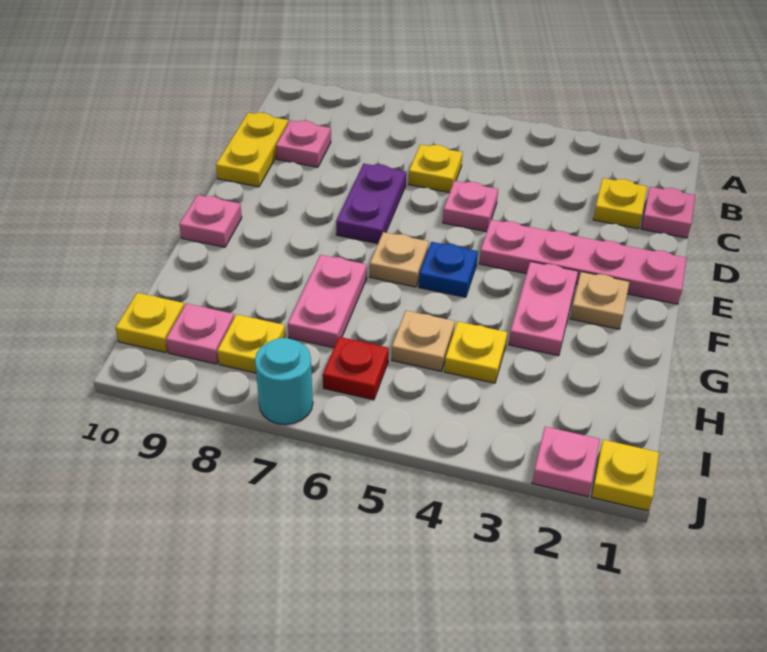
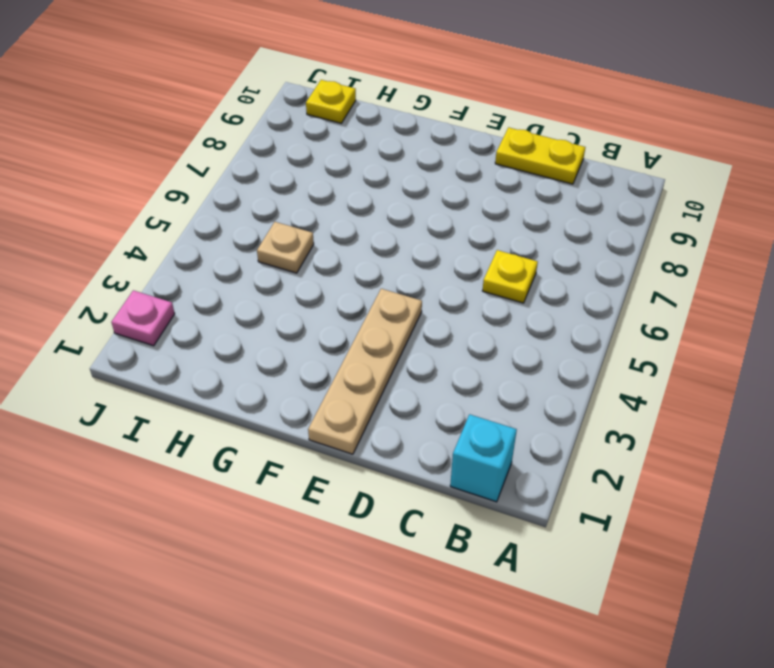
cyan 1x1 brick [450,414,517,502] -> none
tan 1x4 plate [308,289,422,454] -> pink 1x4 plate [479,220,686,304]
none -> pink 1x1 plate [641,187,695,238]
none -> yellow 1x1 plate [593,178,647,229]
none -> pink 1x1 plate [276,120,331,167]

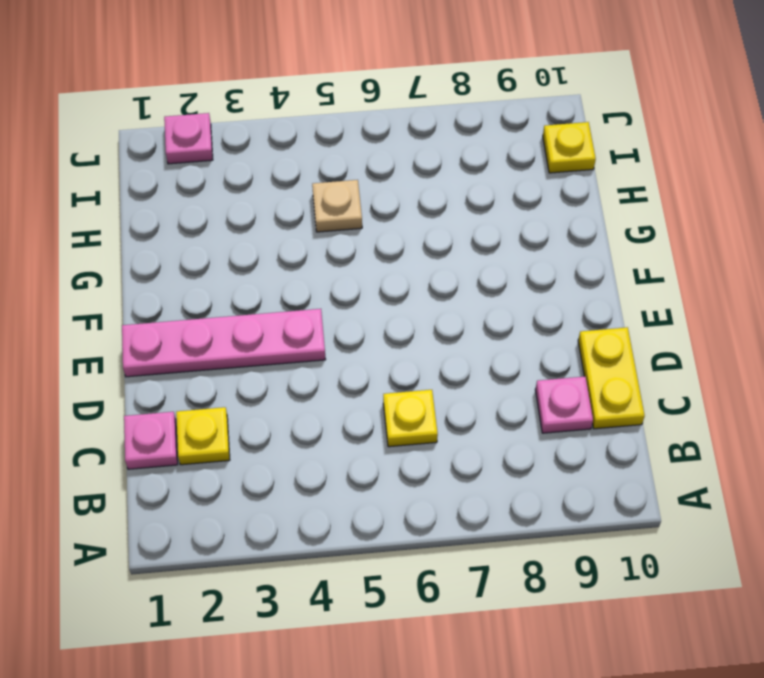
none -> pink 1x1 plate [443,181,498,232]
none -> purple 1x2 plate [336,164,406,244]
none -> tan 1x1 plate [570,272,629,329]

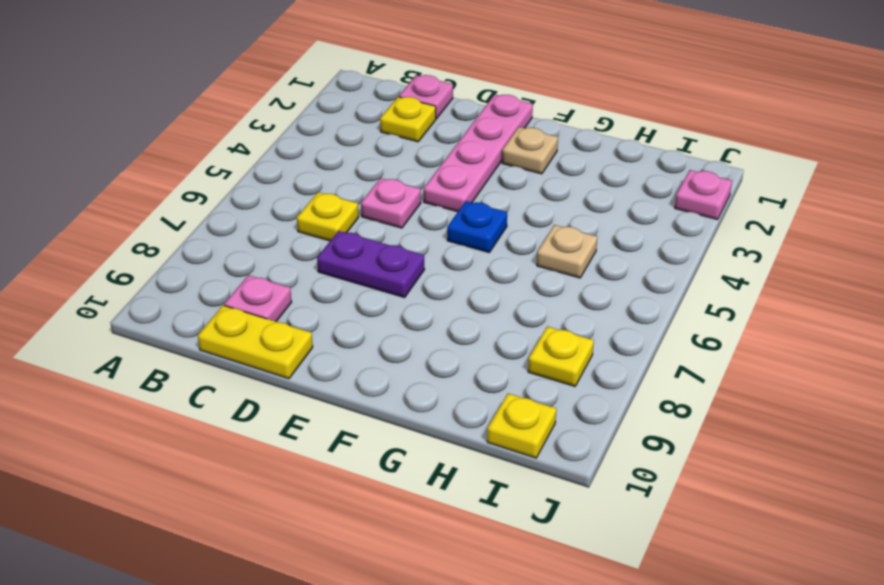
none -> pink 1x2 plate [509,262,578,356]
none -> tan 1x1 plate [370,232,429,287]
none -> pink 1x1 plate [179,195,242,247]

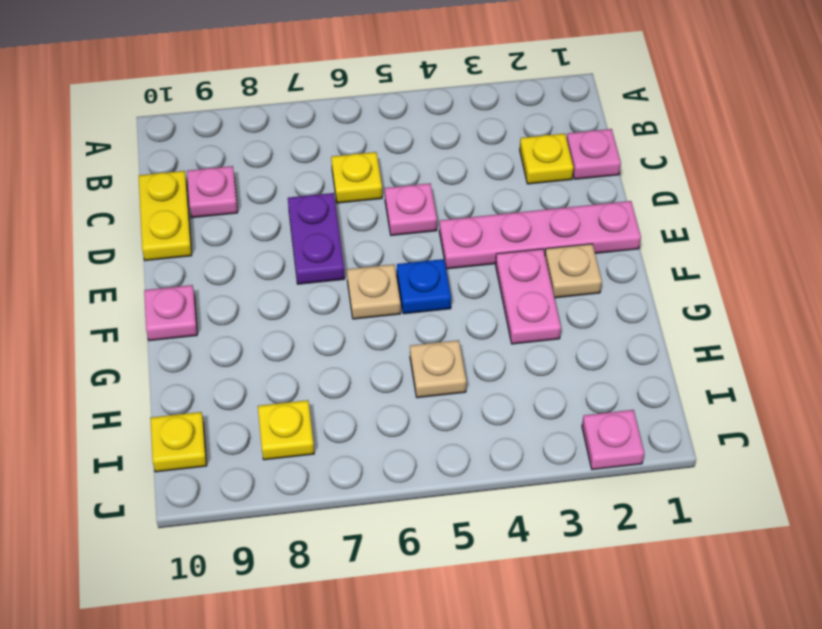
none -> pink 1x2 plate [288,255,367,348]
none -> yellow 1x1 plate [444,322,507,383]
none -> red 1x1 plate [323,337,389,400]

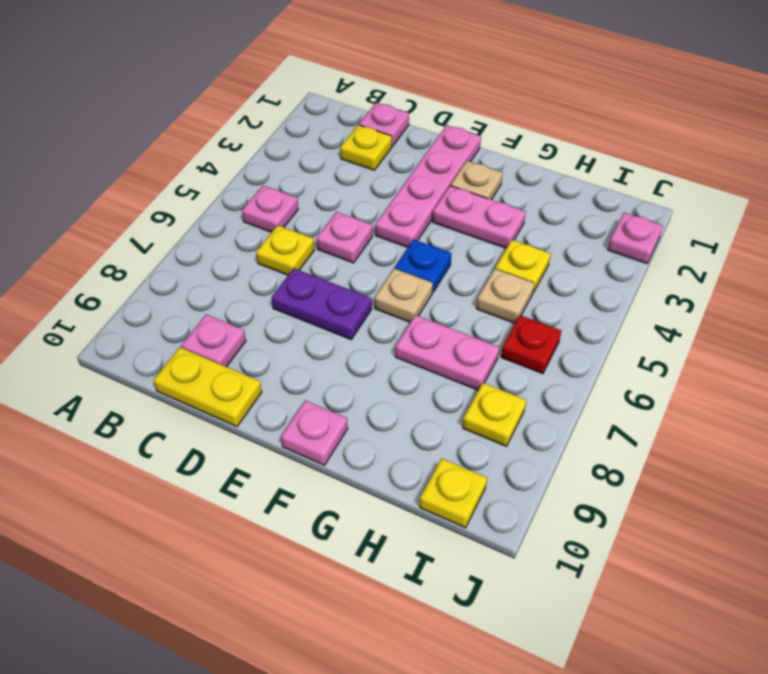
pink 1x1 plate [242,185,298,232] -> pink 1x1 plate moved to [166,303,234,364]
none -> yellow 1x1 plate [591,440,659,511]
none -> cyan 1x1 round brick [255,338,313,425]

